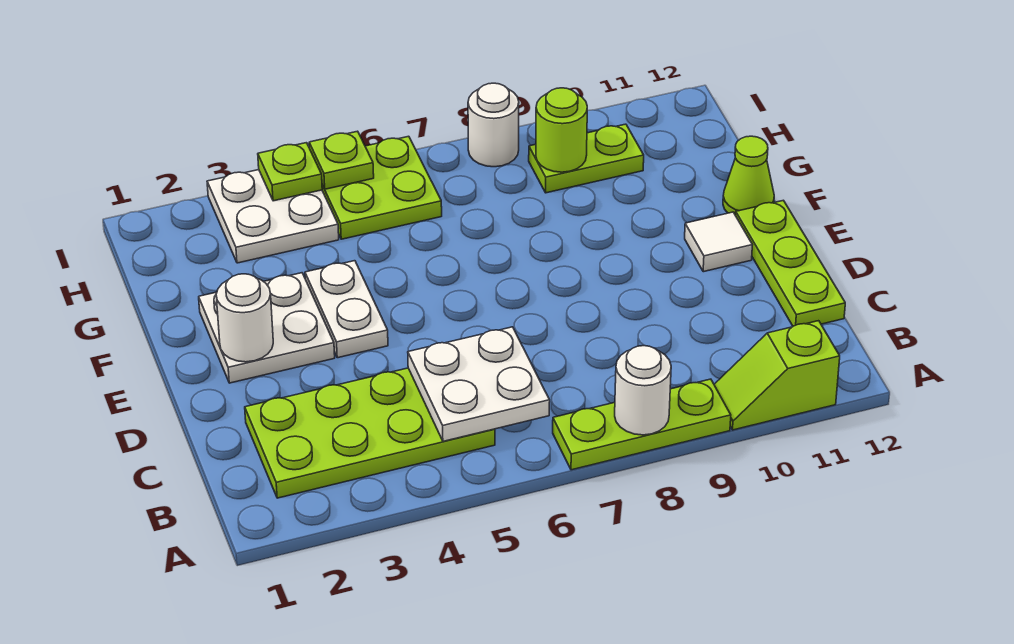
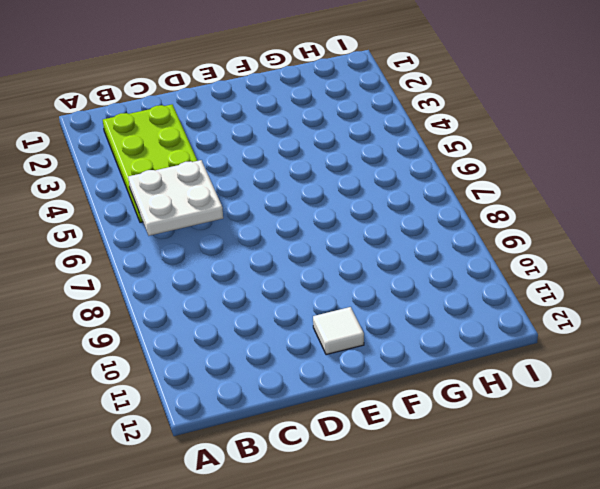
none -> lime 1x3 plate [553,379,731,470]
none -> lime 1x2 slope [714,321,840,430]
none -> lime 1x3 plate [736,200,845,326]

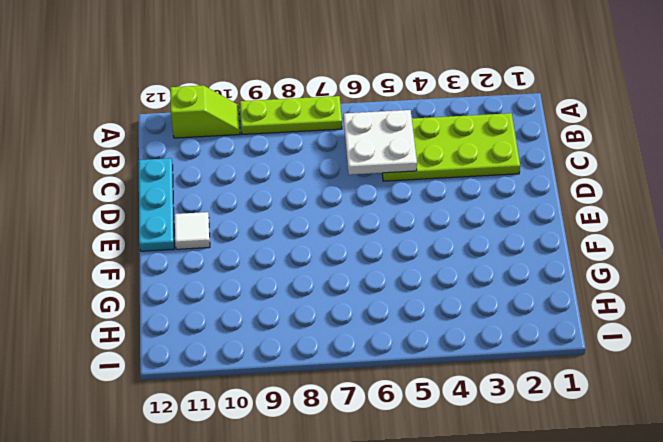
cyan 1x3 plate [139,158,174,251] -> lime 1x3 plate [736,200,845,326]
none -> white 2x2 plate [199,273,335,383]
none -> white 1x2 plate [305,261,388,358]
none -> lime 1x1 cone [723,136,774,215]

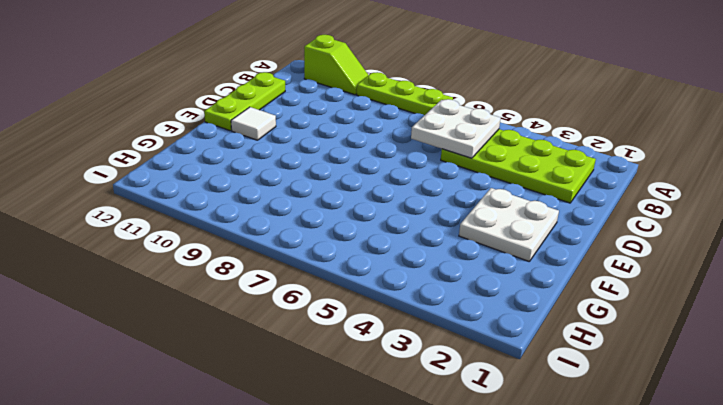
none -> white 1x2 plate [305,261,388,358]
none -> lime 1x1 cone [723,136,774,215]
none -> white 2x2 plate [207,170,339,263]

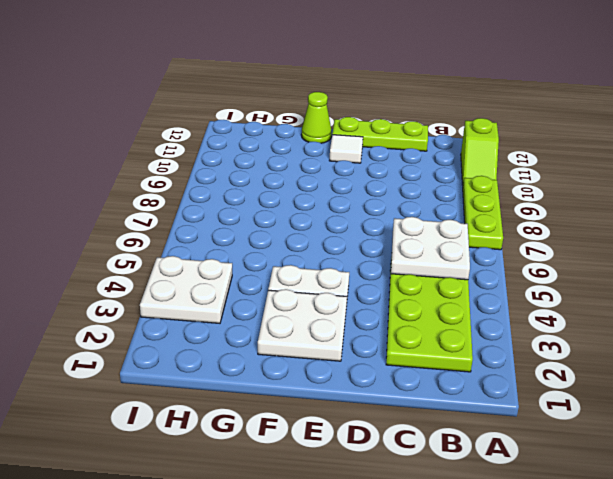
none -> lime 2x2 plate [322,136,442,239]
none -> lime 1x2 plate [529,124,644,193]
none -> white 1x1 round brick [468,83,519,167]

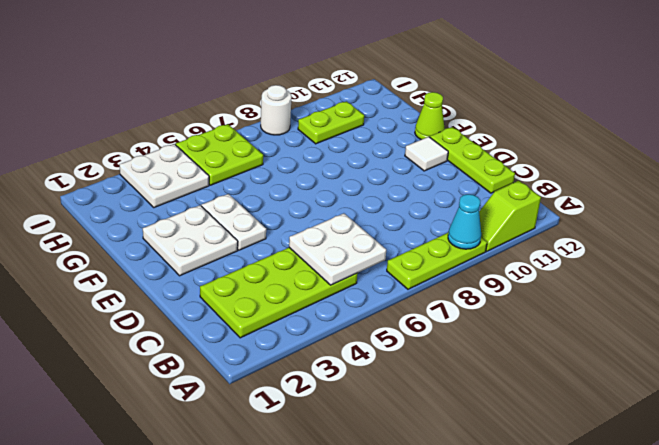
cyan 1x1 cone [448,194,481,249] -> none
none -> white 1x1 round brick [615,346,671,435]
none -> white 1x1 round brick [216,274,273,362]
none -> lime 1x1 round brick [536,88,587,172]

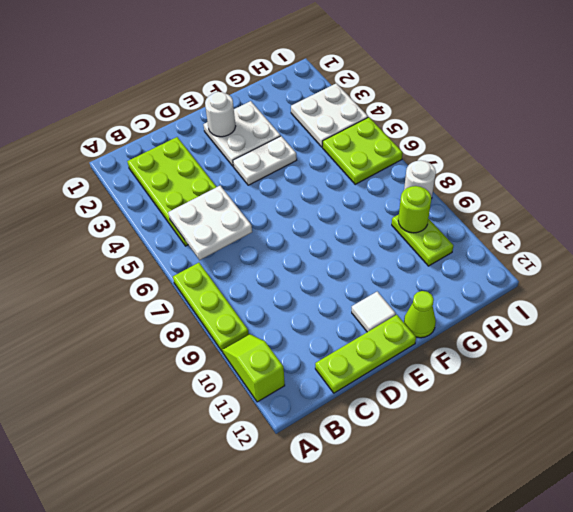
none -> white 1x1 round brick [615,346,671,435]
none -> lime 1x1 plate [258,143,322,201]
none -> lime 1x1 plate [309,131,374,189]

